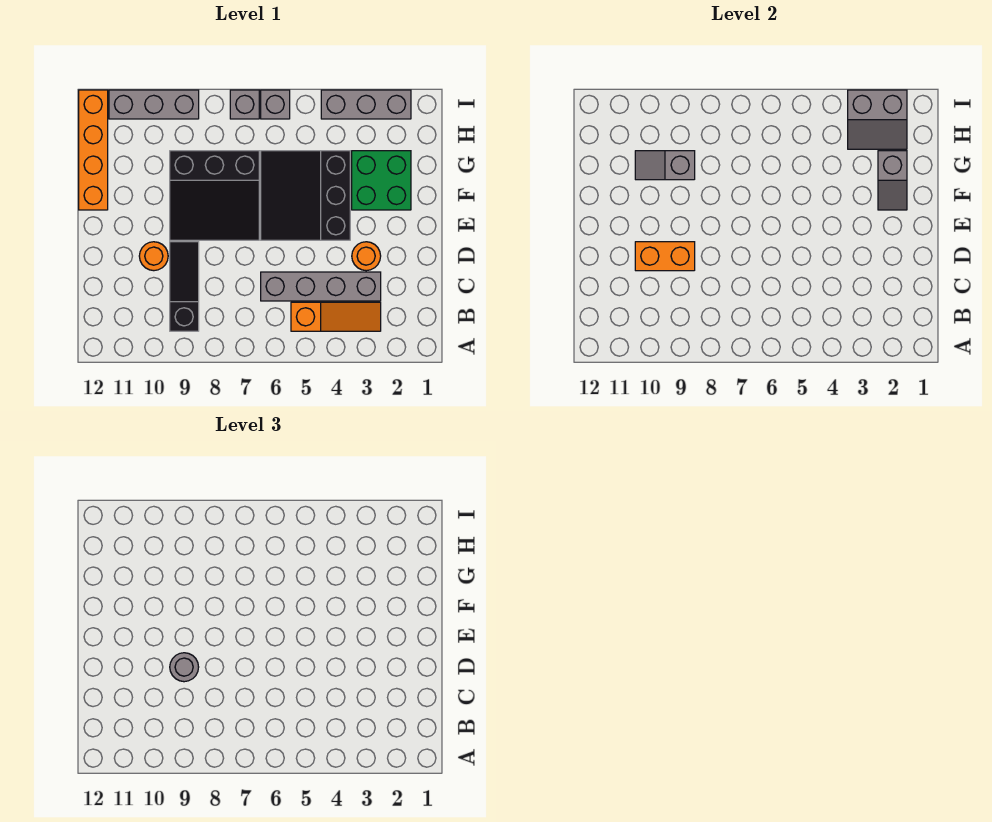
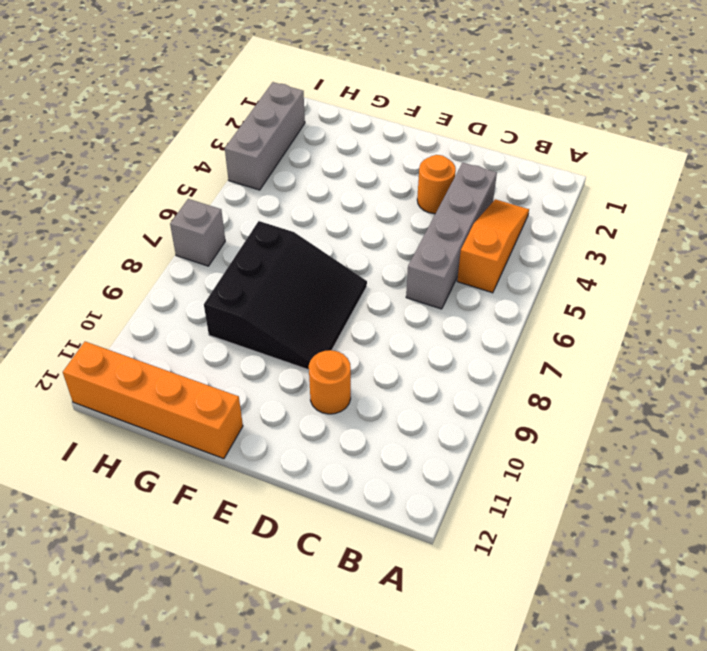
none -> black 1x3 slope [170,242,199,331]
none -> black 3x3 slope [261,151,350,240]
none -> green 2x2 brick [352,151,411,210]

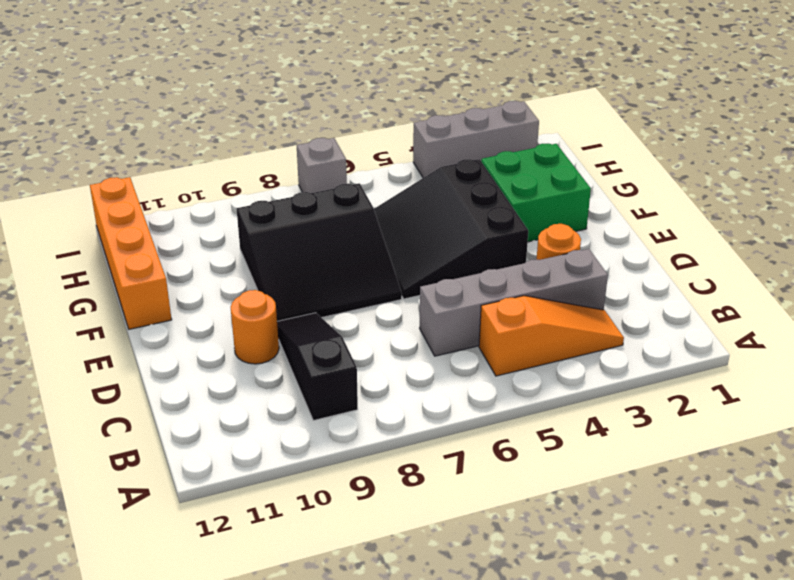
none -> grey 1x1 brick [261,90,290,119]
none -> grey 1x3 brick [109,90,199,119]
none -> orange 1x2 brick [635,242,695,271]

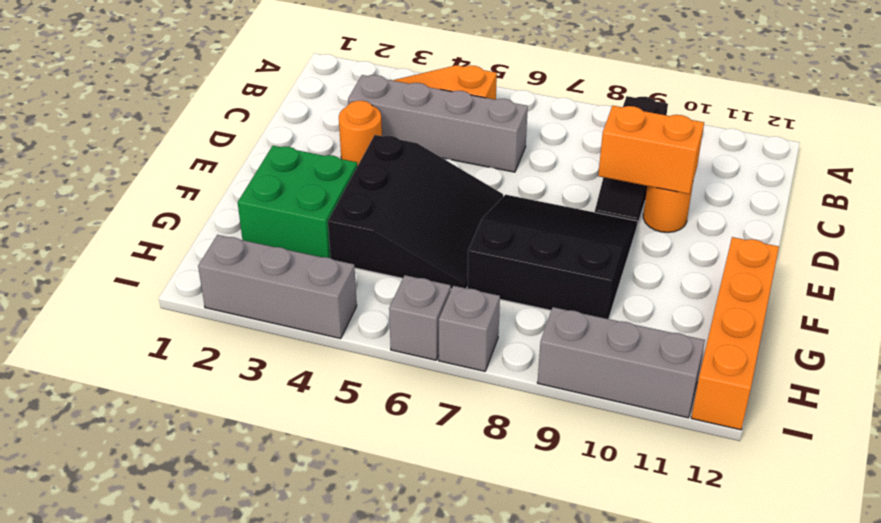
none -> grey 1x2 slope [878,151,907,210]
none -> grey 1x2 slope [635,151,695,180]
none -> grey 2x2 slope [848,90,907,149]

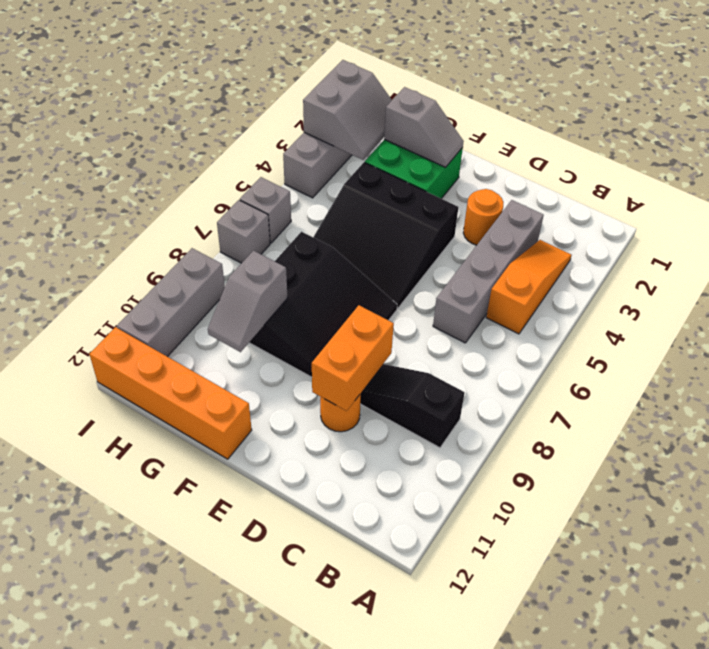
none -> grey 1x1 round brick [170,653,199,682]

